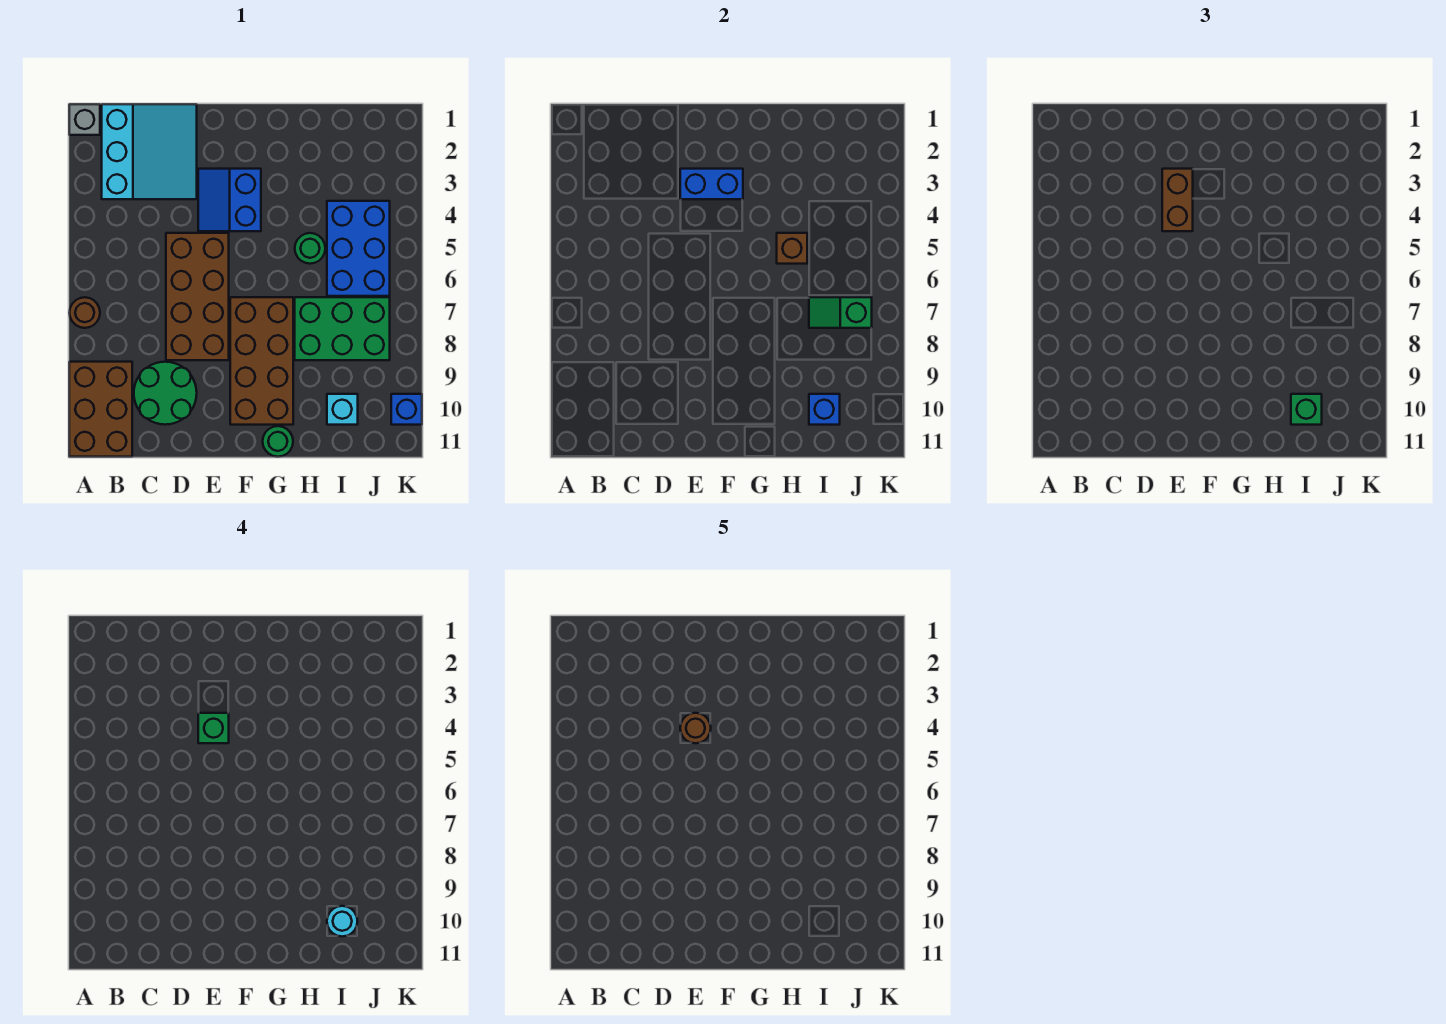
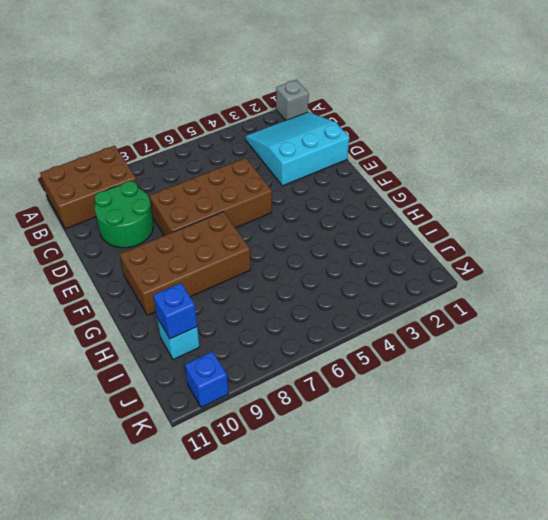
cyan 3x3 slope [245,112,349,186] -> cyan 3x3 slope turned to [102,104,197,199]
none -> brown 1x1 round brick [69,297,100,328]
none -> blue 2x2 slope [198,169,261,231]
none -> green 1x1 round brick [263,426,293,457]

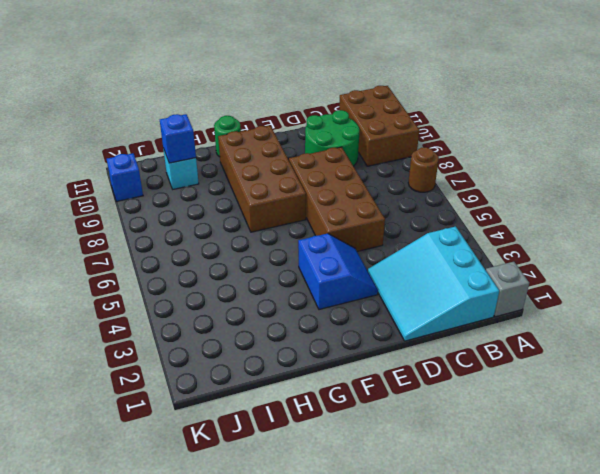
none -> green 1x1 round brick [295,233,325,264]
none -> green 2x3 brick [295,297,390,360]
none -> blue 2x3 brick [327,201,390,296]

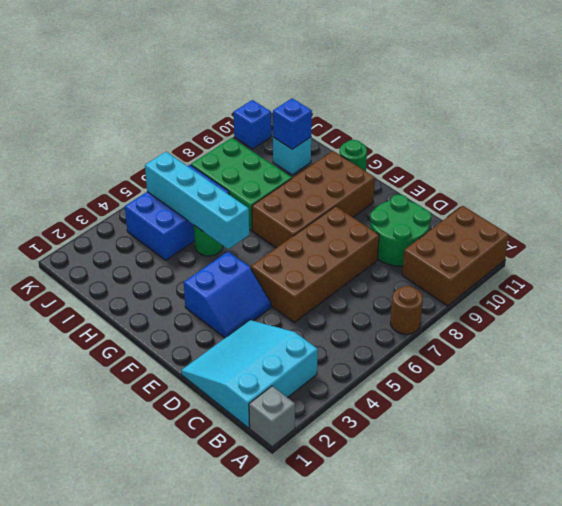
cyan 1x4 brick [145,152,249,249] -> brown 1x1 brick [777,233,807,264]
none -> blue 1x2 brick [680,169,743,199]
none -> green 1x2 slope [809,297,872,328]
none -> brown 1x2 brick [1162,169,1193,231]

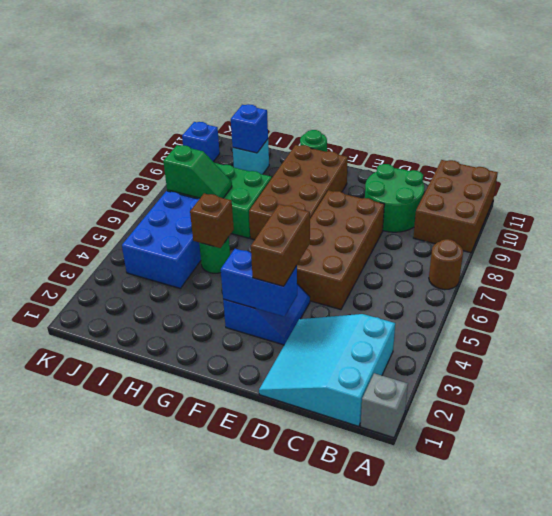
none -> green 1x1 brick [1291,394,1322,425]
none -> green 1x1 brick [198,713,229,743]
none -> cyan 1x1 round brick [327,906,358,937]

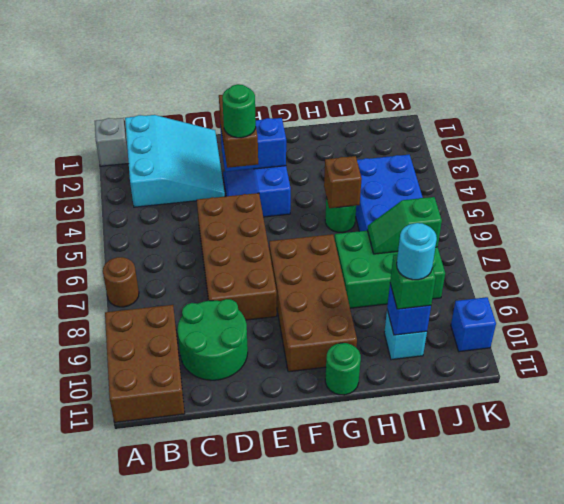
green 1x1 round brick [222,84,256,138] -> green 1x1 brick [198,713,229,743]
none -> brown 1x1 round brick [680,713,711,743]

